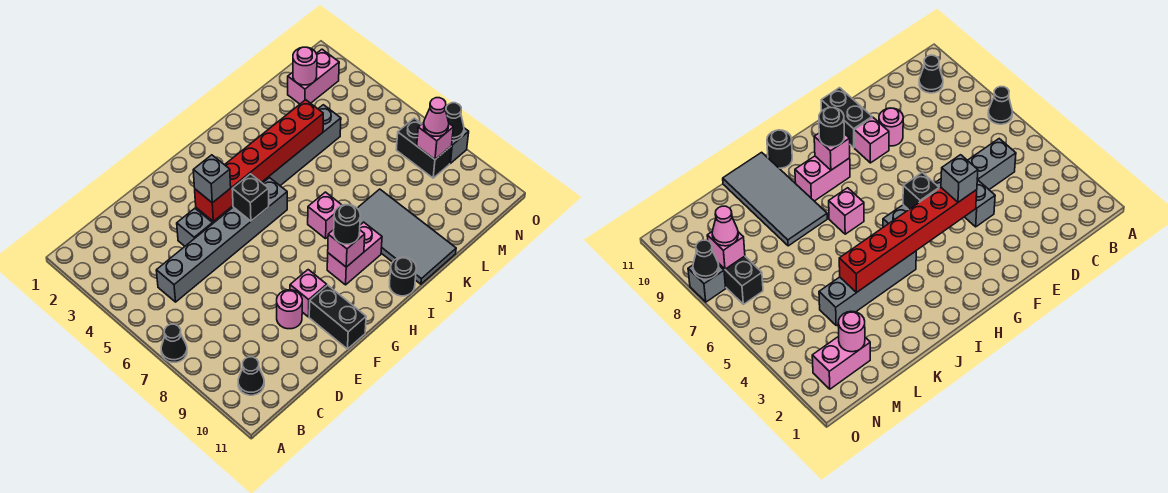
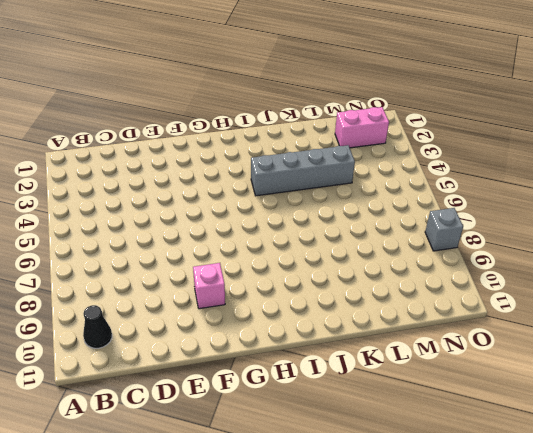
none -> black 1x1 cone [161,324,187,362]
none -> grey 1x6 brick [156,178,287,302]
none -> grey 1x1 brick [177,208,213,246]

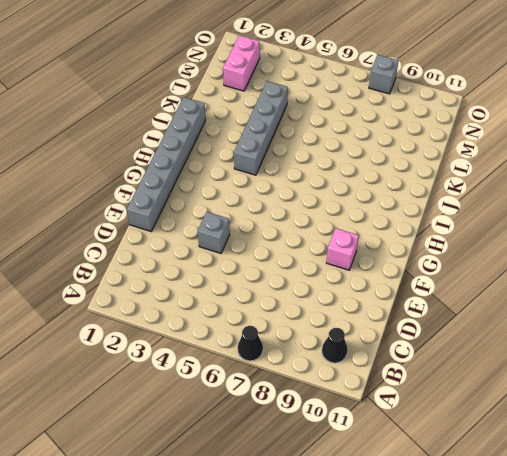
grey 1x6 brick [127,97,206,231] -> grey 1x6 brick moved to [156,178,287,302]
none -> pink 1x1 round brick [277,290,302,329]
none -> black 1x2 brick [309,285,366,349]
none -> pink 1x2 brick [327,222,382,285]

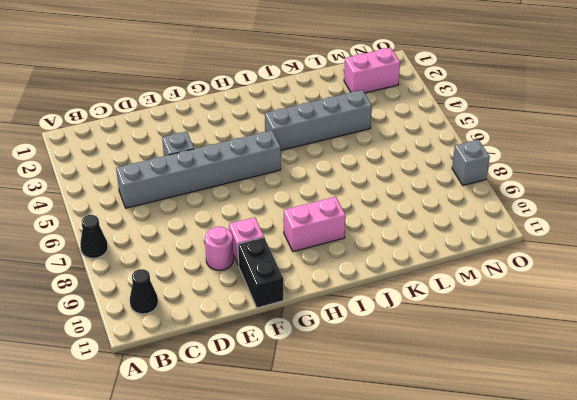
none -> pink 1x1 brick [308,192,341,239]
none -> black 1x1 round brick [390,257,416,296]
none -> grey 2x4 tile [357,189,456,284]

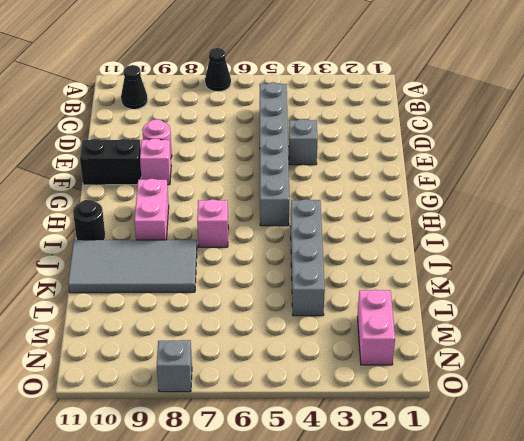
none -> black 1x2 brick [396,118,451,178]
none -> red 1x6 brick [195,100,323,221]
none -> black 1x1 brick [232,174,269,221]

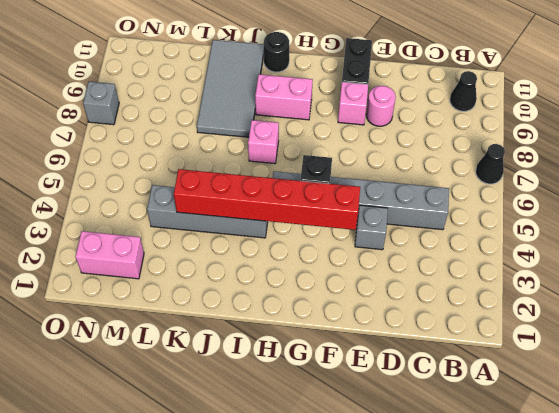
none -> black 1x2 brick [396,118,451,178]
none -> pink 1x1 brick [328,230,365,267]
none -> pink 1x1 round brick [293,47,317,85]

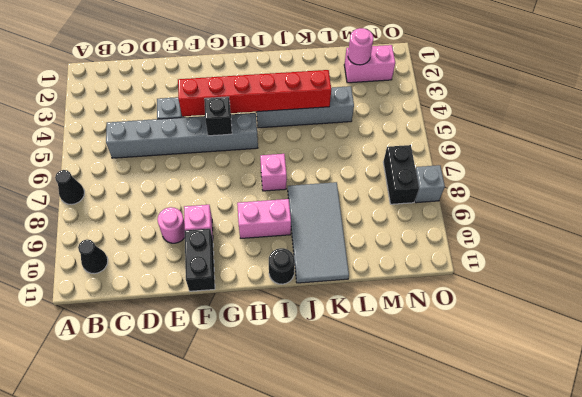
none -> pink 1x1 brick [328,230,365,267]
none -> pink 1x1 brick [417,123,453,159]
none -> black 1x1 cone [446,103,464,141]

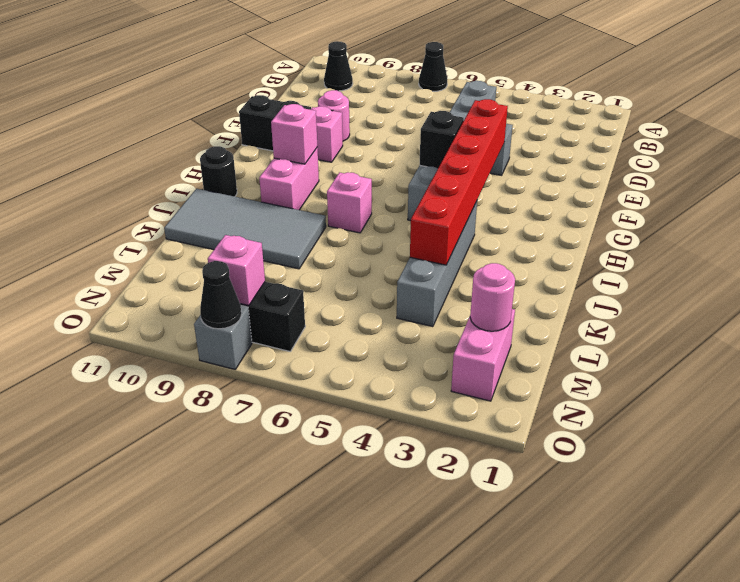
none -> grey 1x1 brick [193,155,231,203]
none -> black 1x1 round brick [334,205,360,244]
none -> pink 1x1 cone [424,98,449,136]

